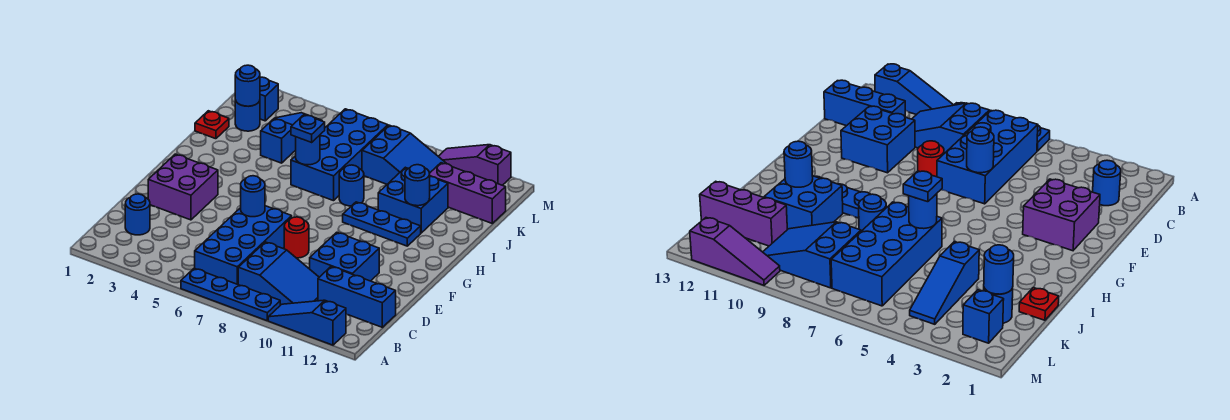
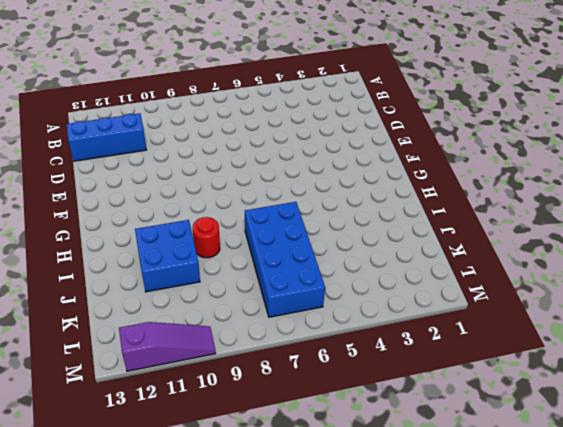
red 1x1 round brick [193,217,220,258] -> red 1x1 round brick moved to [284,217,309,258]
none -> blue 1x4 plate [181,268,280,321]
none -> blue 1x3 slope [268,300,346,345]
none -> blue 2x4 brick [195,206,292,284]

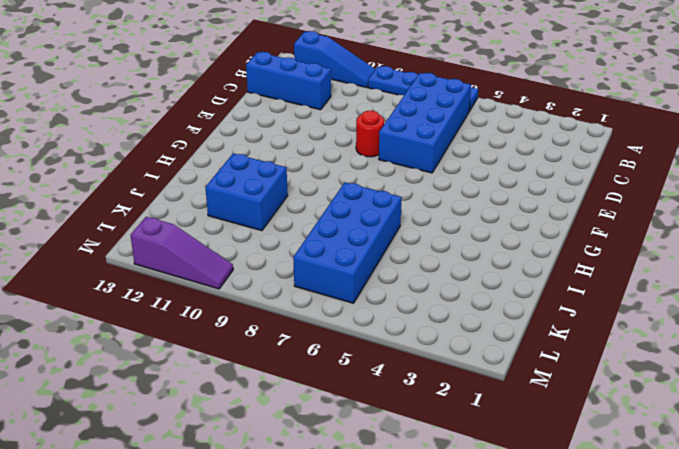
none -> blue 2x3 slope [238,242,319,305]
none -> blue 1x1 round brick [125,194,150,235]
none -> blue 2x2 brick [310,232,379,281]

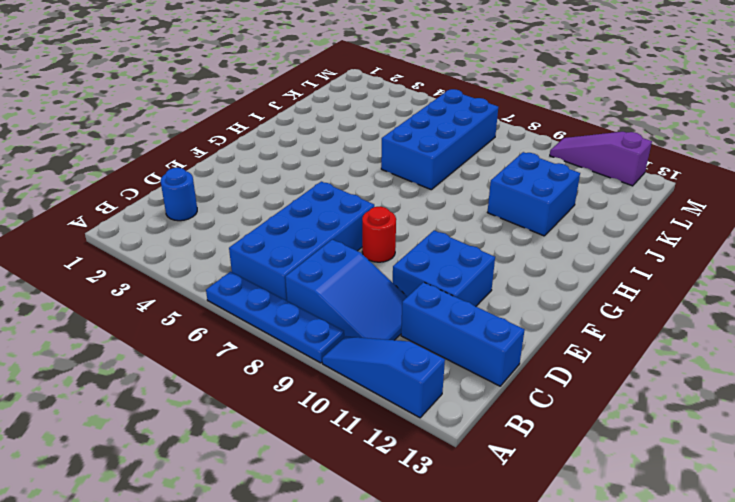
none -> purple 2x2 brick [148,154,218,220]
none -> blue 1x3 plate [343,202,421,246]
none -> blue 1x1 round brick [339,165,364,206]

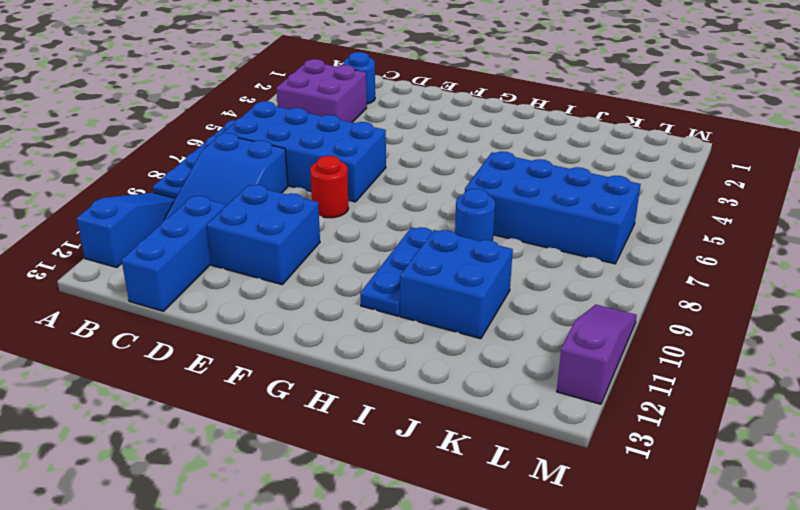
purple 2x2 brick [277,59,367,122] -> purple 2x2 brick moved to [148,154,218,220]
none -> red 1x1 plate [195,111,229,139]
none -> blue 1x3 slope [261,113,322,163]
none -> blue 1x1 round brick [235,100,260,131]

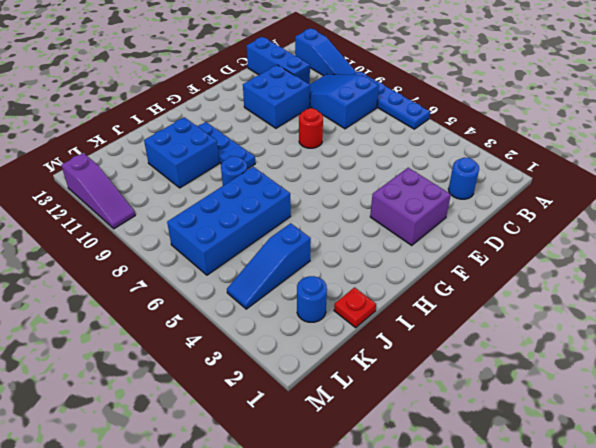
none -> blue 2x4 brick [195,206,292,284]
none -> blue 2x3 slope [362,125,447,184]
none -> purple 1x3 brick [430,163,506,223]

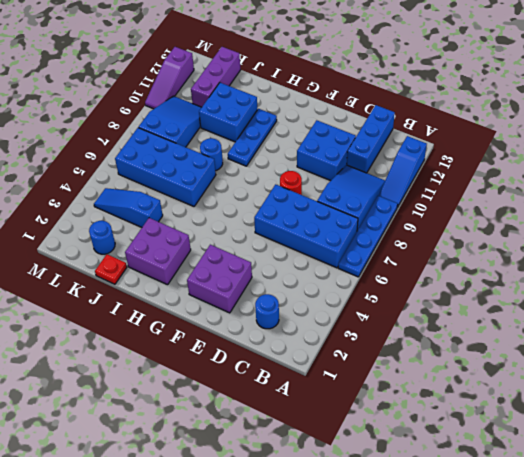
purple 2x2 brick [125,218,191,285] -> none
none -> blue 1x1 brick [260,77,278,121]
none -> blue 1x1 round brick [241,176,265,217]
none -> blue 1x1 round brick [296,135,320,165]

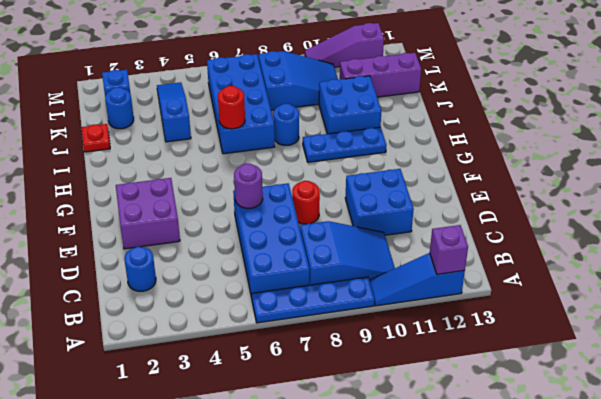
purple 1x1 brick [430,225,468,274] -> none
purple 1x1 round brick [234,164,263,208] -> blue 1x1 round brick [241,176,265,217]
red 1x1 round brick [218,86,245,129] -> blue 1x1 round brick [296,135,320,165]
none -> blue 1x3 brick [318,267,396,327]
none -> blue 1x1 round brick [405,165,430,206]
none -> blue 1x1 round brick [235,65,260,106]

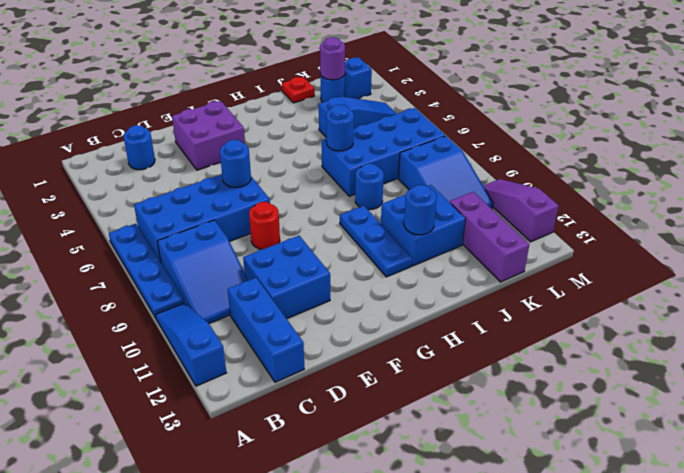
purple 1x1 round brick [320,37,345,80] -> blue 1x1 round brick [235,65,260,106]
none -> blue 1x1 plate [291,115,325,142]

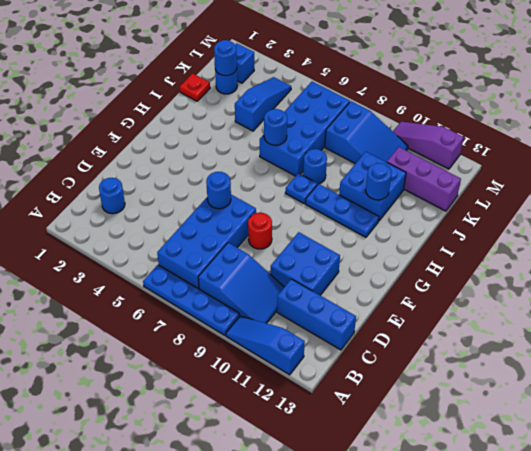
blue 1x1 plate [285,173,317,204] -> blue 1x1 plate moved to [291,115,325,142]
none -> purple 2x2 brick [148,154,218,220]

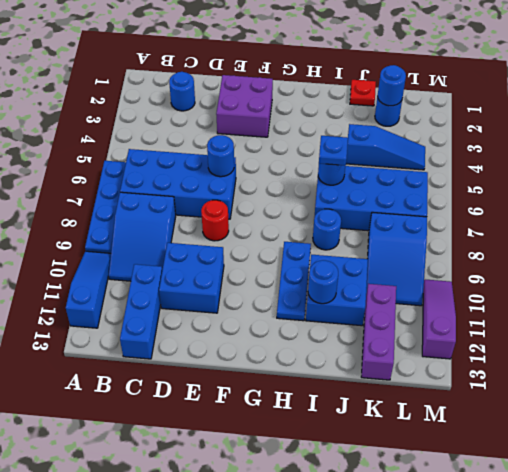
none -> blue 1x1 brick [260,77,278,121]

